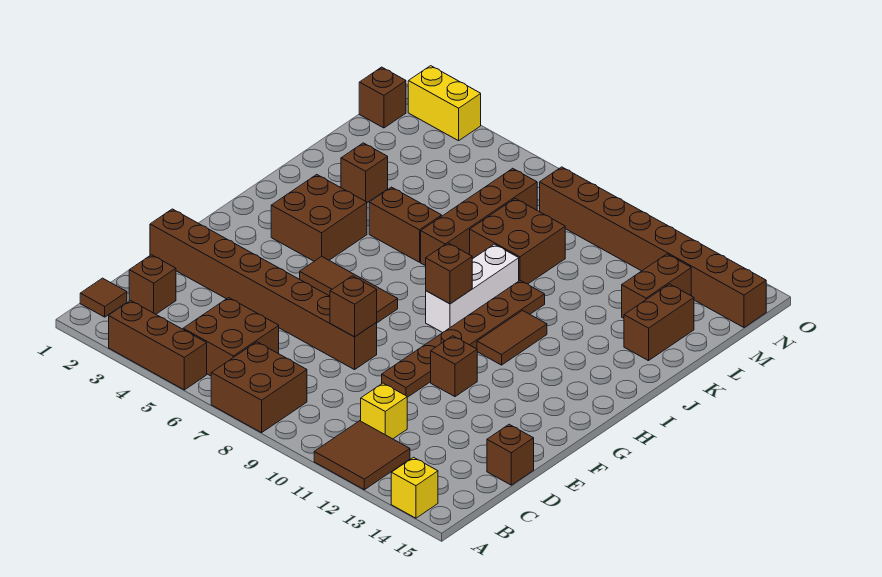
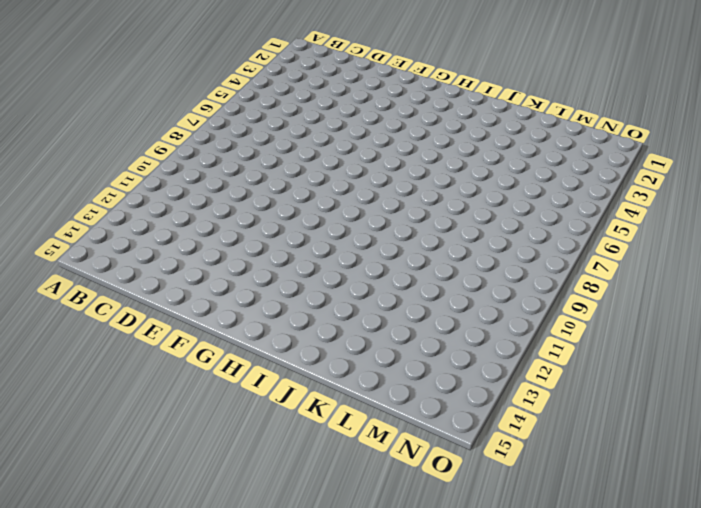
none -> brown 1x3 brick [109,301,207,390]
none -> brown 2x2 brick [211,342,307,433]
none -> brown 2x2 tile [314,421,410,490]

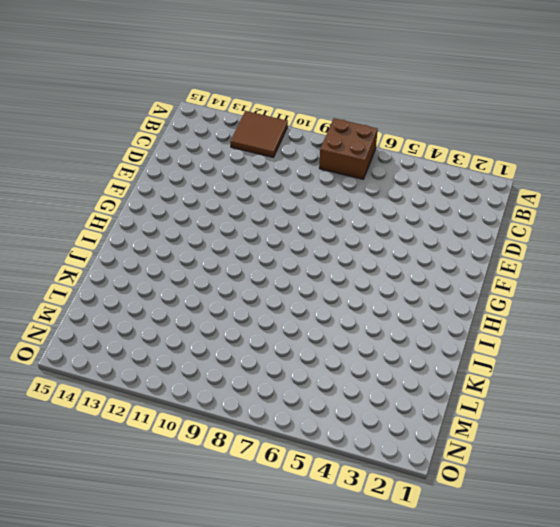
none -> brown 1x3 brick [109,301,207,390]
none -> yellow 1x1 brick [391,457,438,518]
none -> brown 1x1 tile [80,278,127,317]

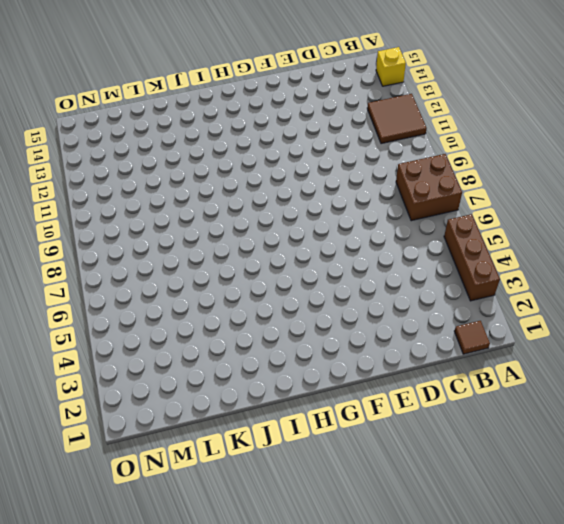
none -> brown 2x2 brick [183,298,279,376]
none -> brown 1x1 brick [129,255,176,314]
none -> yellow 1x1 brick [361,383,407,439]

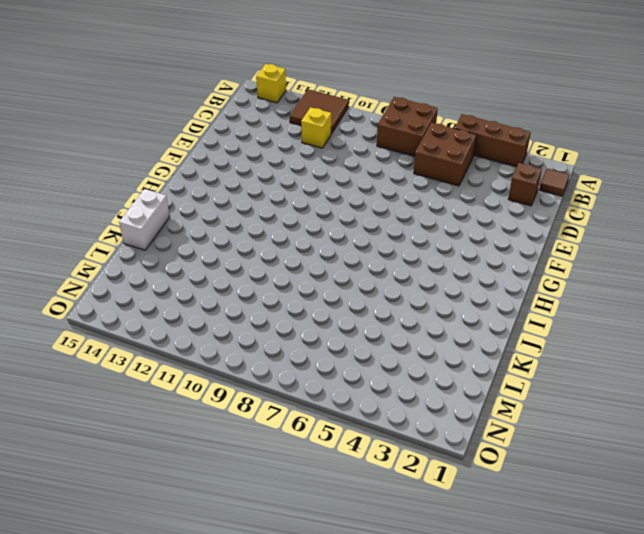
white 1x2 brick [119,189,170,250] -> none
none -> brown 1x1 brick [487,424,534,485]
none -> brown 1x8 brick [150,209,377,370]
none -> brown 1x6 plate [382,281,545,397]

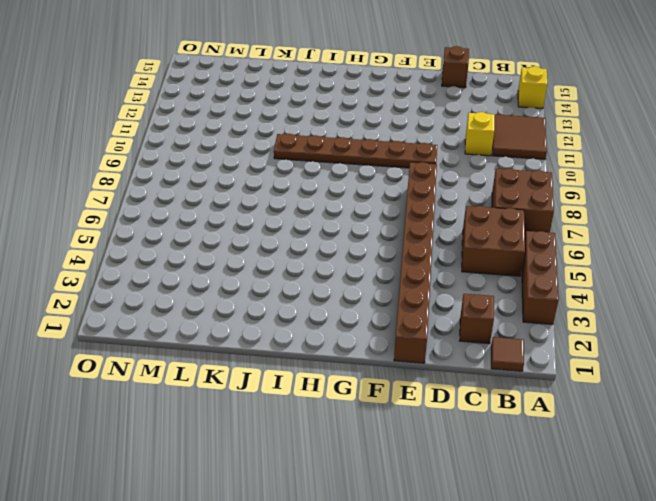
none -> brown 1x1 brick [431,336,477,397]
none -> brown 1x3 tile [300,256,398,323]
none -> brown 2x2 brick [271,175,367,261]

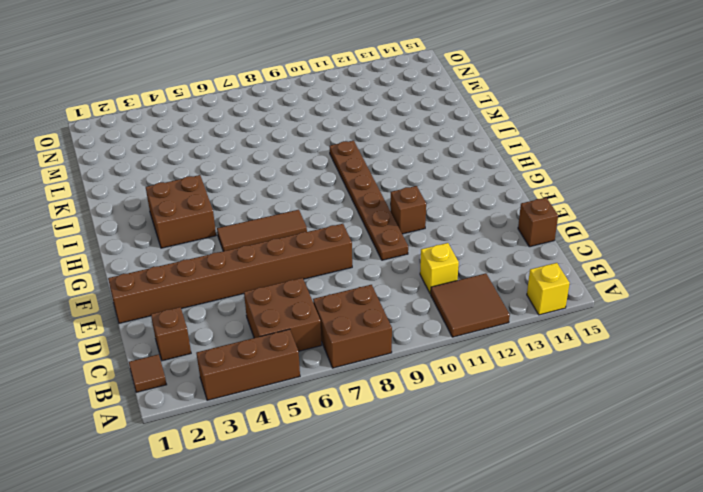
none -> white 1x3 brick [426,244,519,333]
none -> brown 1x2 tile [477,311,547,365]
none -> brown 1x2 brick [369,187,442,262]

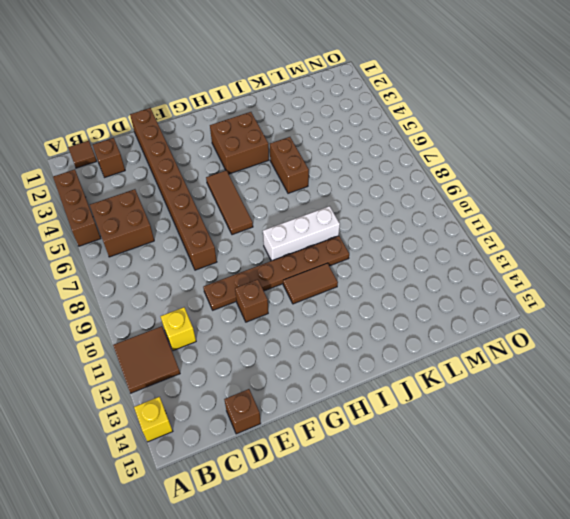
none -> brown 2x2 brick [211,342,307,433]
none -> brown 1x4 brick [421,168,537,266]
none -> brown 1x1 brick [341,143,388,203]

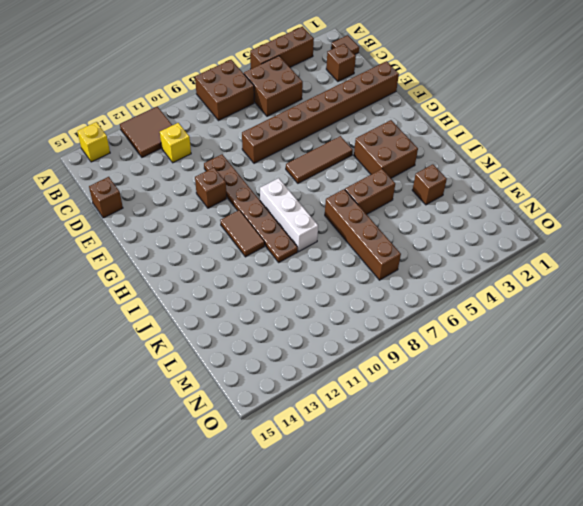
none -> brown 2x2 brick [470,199,565,284]
none -> brown 1x2 brick [624,284,694,361]
none -> brown 1x2 brick [622,254,691,318]

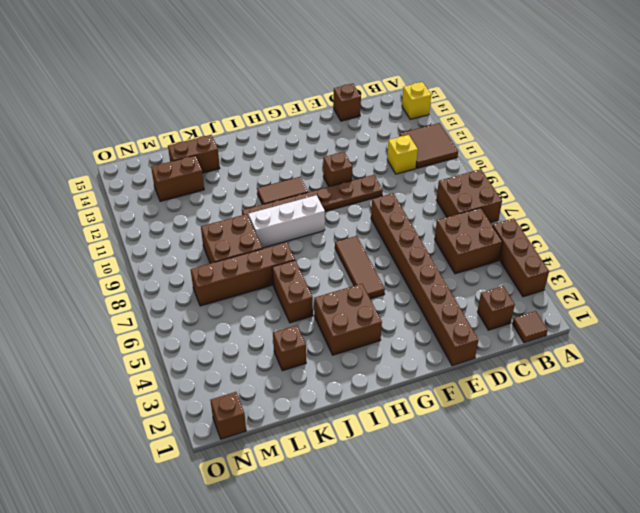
none -> brown 1x8 brick [540,167,766,327]
none -> yellow 1x2 brick [408,66,481,141]
none -> brown 1x1 brick [330,276,377,337]

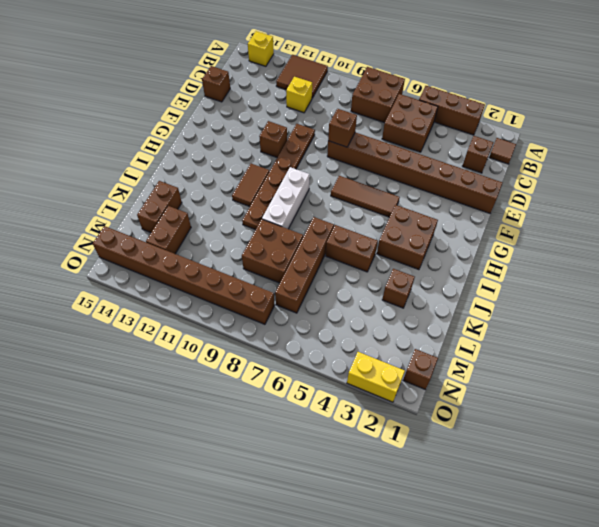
none -> brown 1x1 brick [426,243,472,304]

